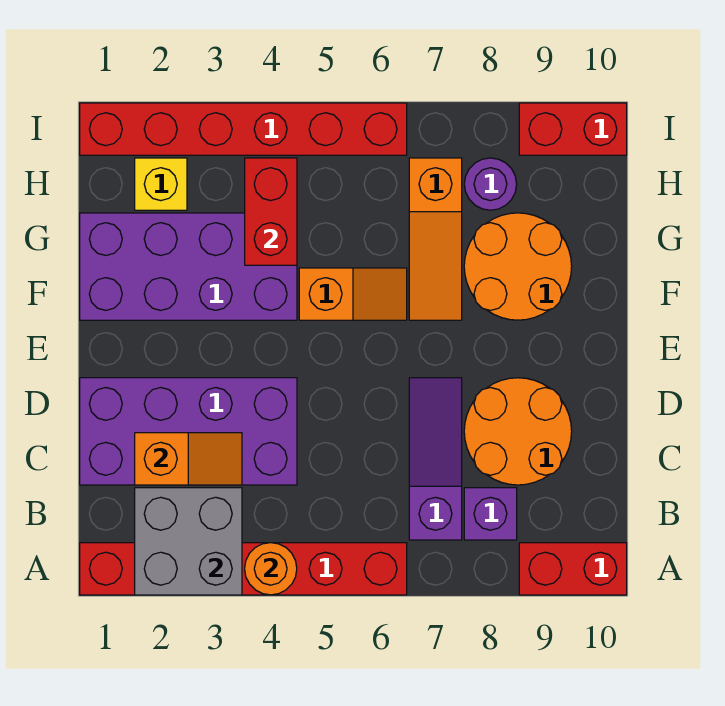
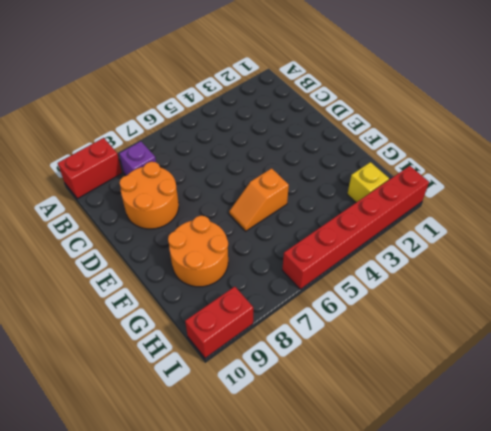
none -> red 1x6 brick [80,543,407,595]
none -> purple 1x3 slope [409,378,462,540]
none -> purple 2x4 brick [80,378,297,485]

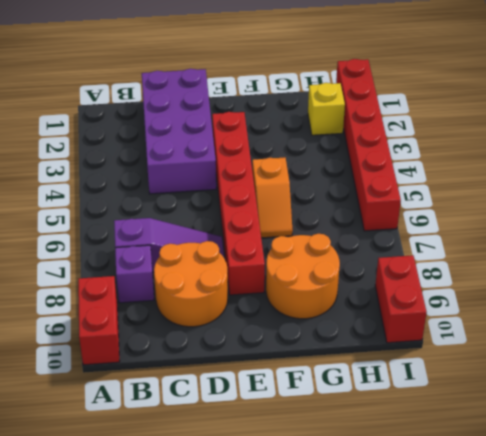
red 1x6 brick [212,112,265,295] -> red 1x6 brick moved to [80,543,407,595]
none -> purple 2x4 brick [80,213,297,320]
none -> orange 1x3 slope [409,158,462,320]
none -> purple 1x1 round brick [464,158,517,210]

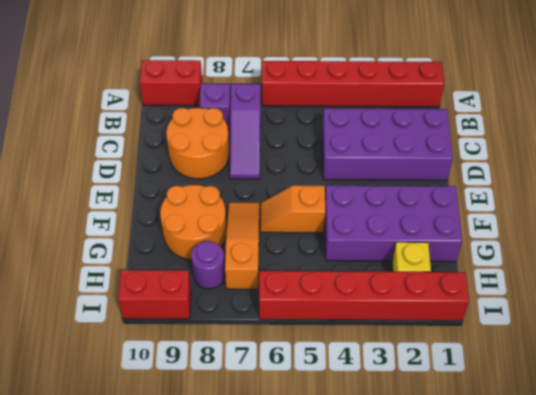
none -> grey 2x2 brick [135,488,242,595]
none -> orange 1x1 round brick [245,543,297,595]
none -> orange 1x2 slope [135,433,242,485]

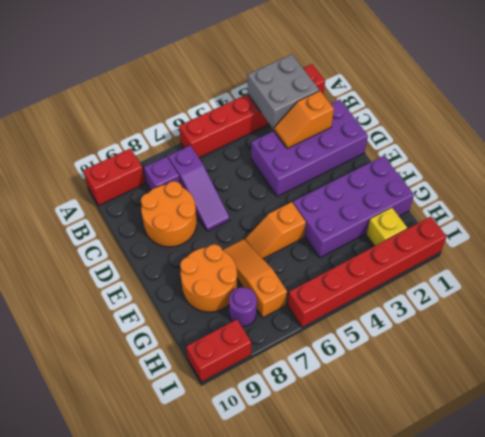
none -> orange 1x1 round brick [245,543,297,595]
none -> red 1x2 brick [245,158,297,265]

